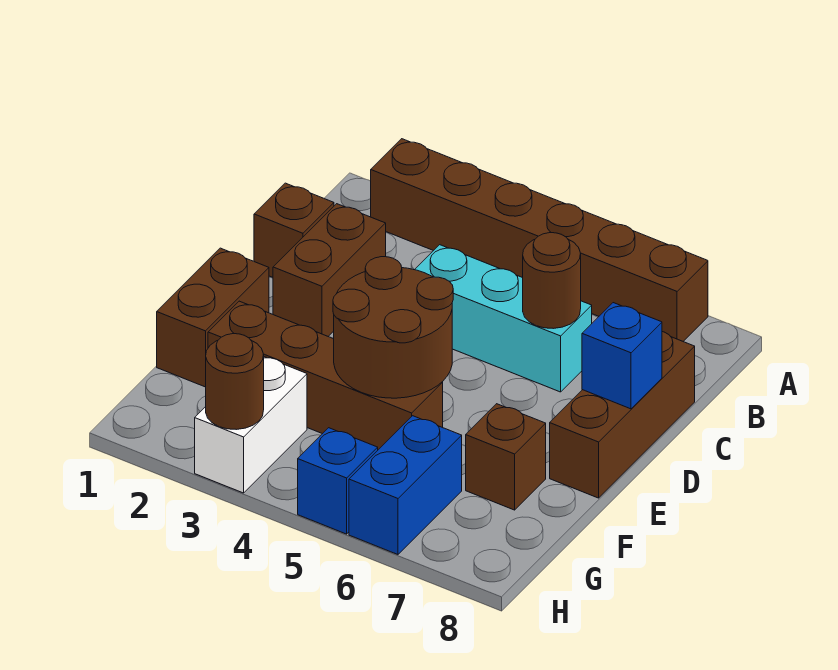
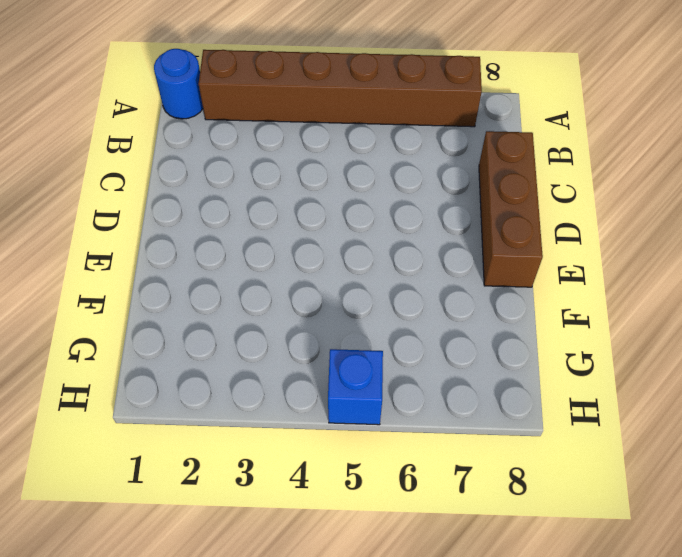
blue 1x1 round brick [154,49,203,119] -> none
none -> brown 1x1 brick [254,183,334,277]
none -> brown 1x2 brick [273,204,386,336]
none -> cyan 1x3 brick [415,245,592,392]

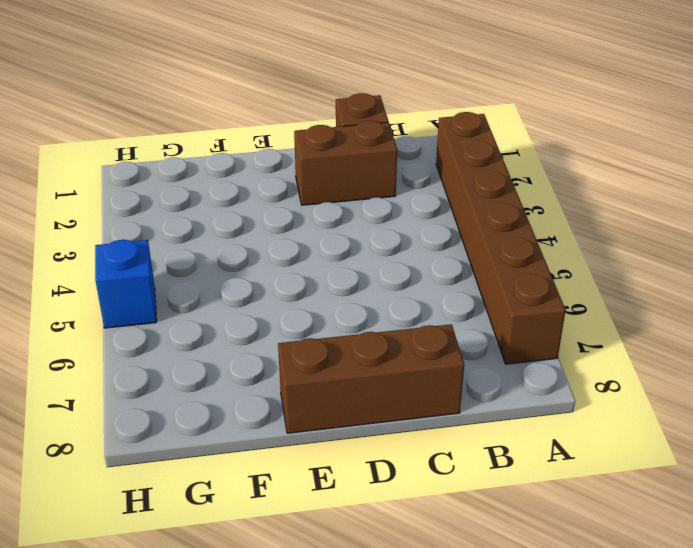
none -> cyan 1x3 brick [415,245,592,392]
none -> brown 1x2 brick [157,248,269,387]
none -> brown 1x4 brick [208,301,443,450]

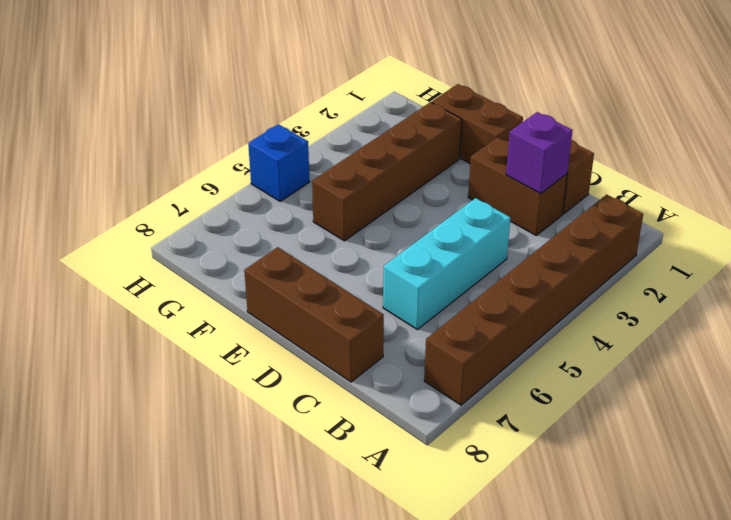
purple 1x1 brick [506,112,573,194] -> none
none -> brown 1x1 brick [466,404,546,510]
none -> white 1x2 brick [195,357,307,493]
none -> blue 1x2 brick [349,416,462,554]

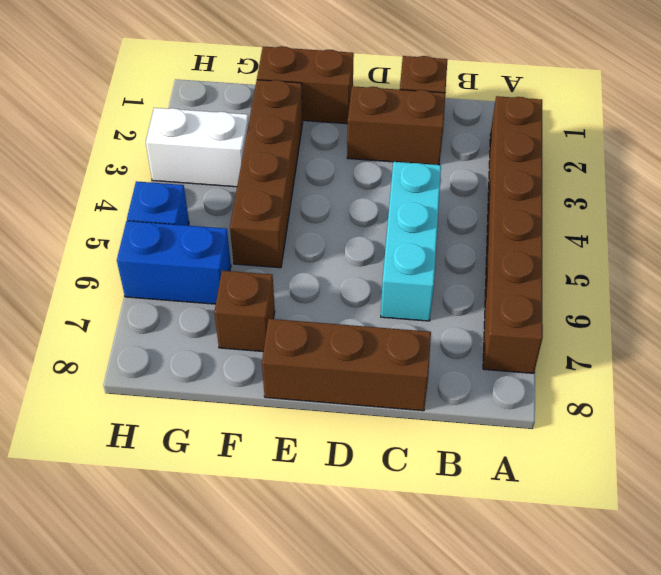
none -> brown 1x1 round brick [523,233,581,329]
none -> blue 1x1 brick [582,303,662,409]
none -> brown 2x2 round brick [333,257,453,398]

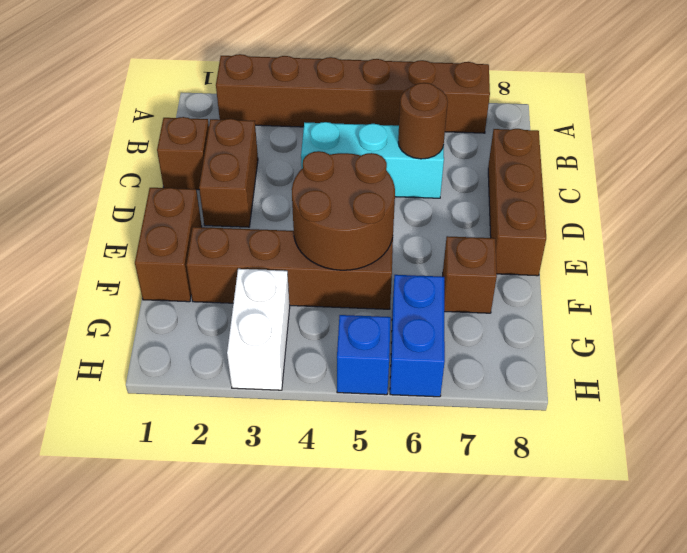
none -> blue 1x1 brick [582,303,662,409]
none -> brown 1x1 round brick [206,334,264,430]

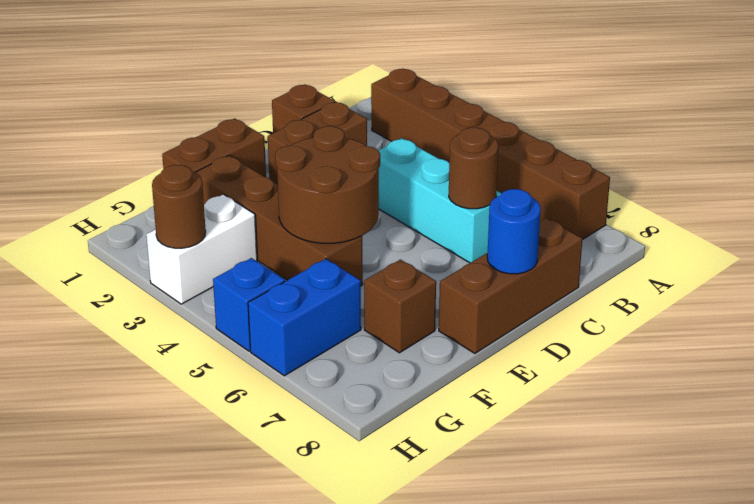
blue 1x1 round brick [487,189,541,274] -> blue 1x1 brick [582,303,662,409]

